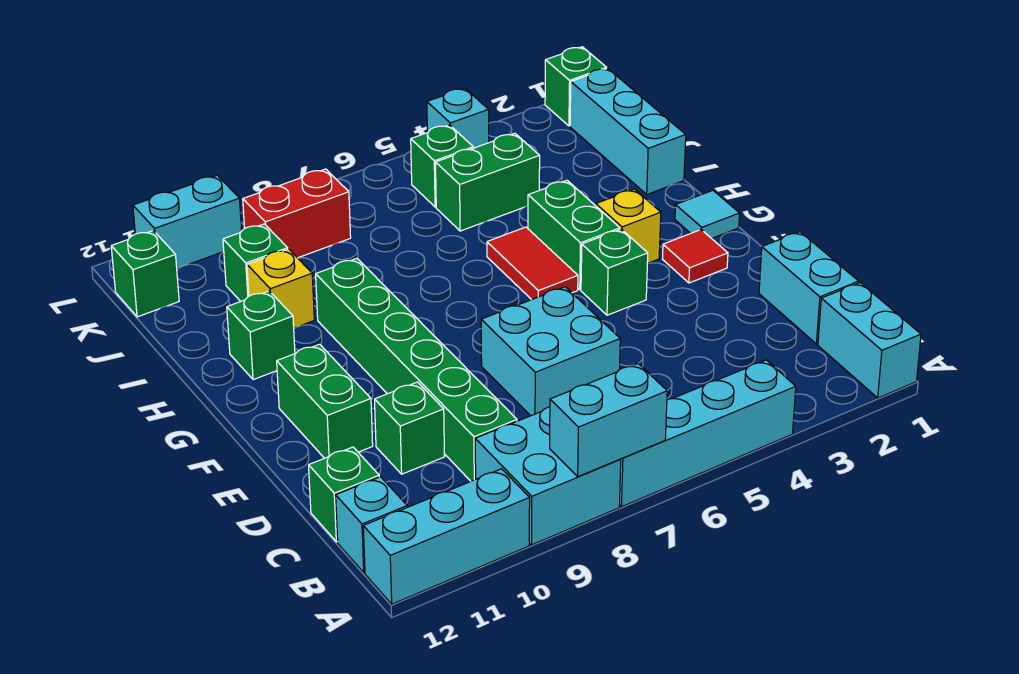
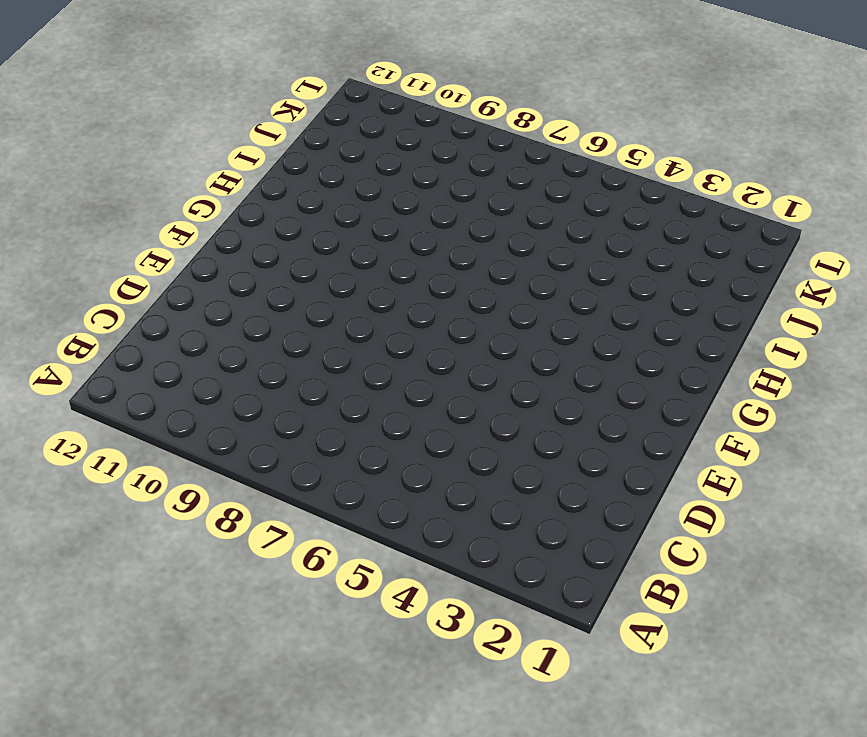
none -> cyan 1x2 brick [818,283,921,398]
none -> cyan 1x4 brick [620,360,796,507]
none -> cyan 2x2 brick [475,407,621,545]

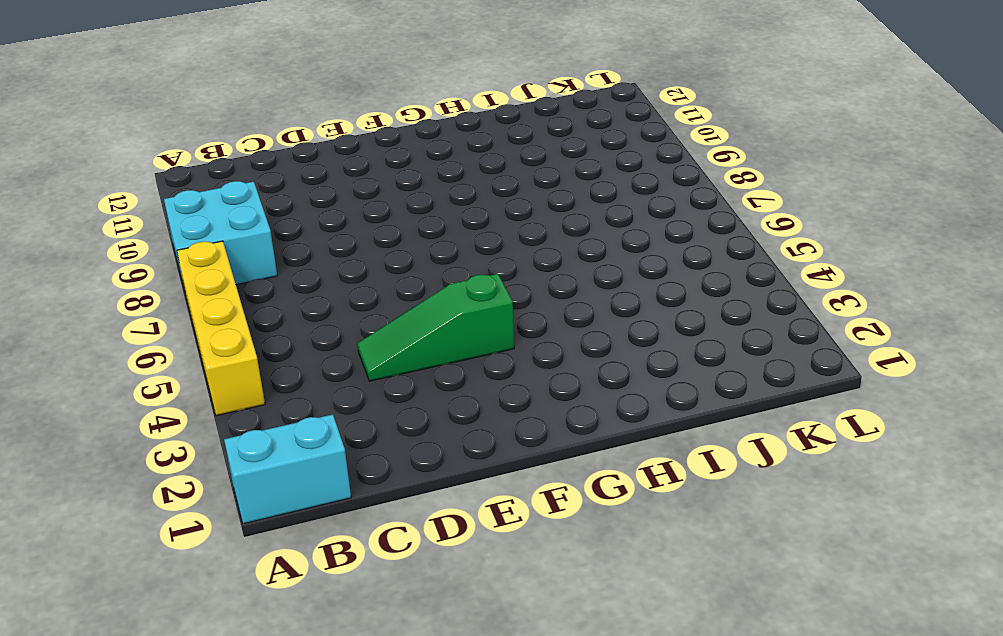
yellow 1x4 brick [177,241,265,416] -> cyan 1x4 brick [620,360,796,507]
green 1x3 slope [357,274,514,381] -> green 1x1 brick [581,229,648,315]
none -> cyan 1x3 brick [363,469,530,604]
none -> cyan 1x1 brick [336,477,407,573]
none -> cyan 1x2 brick [759,232,859,344]

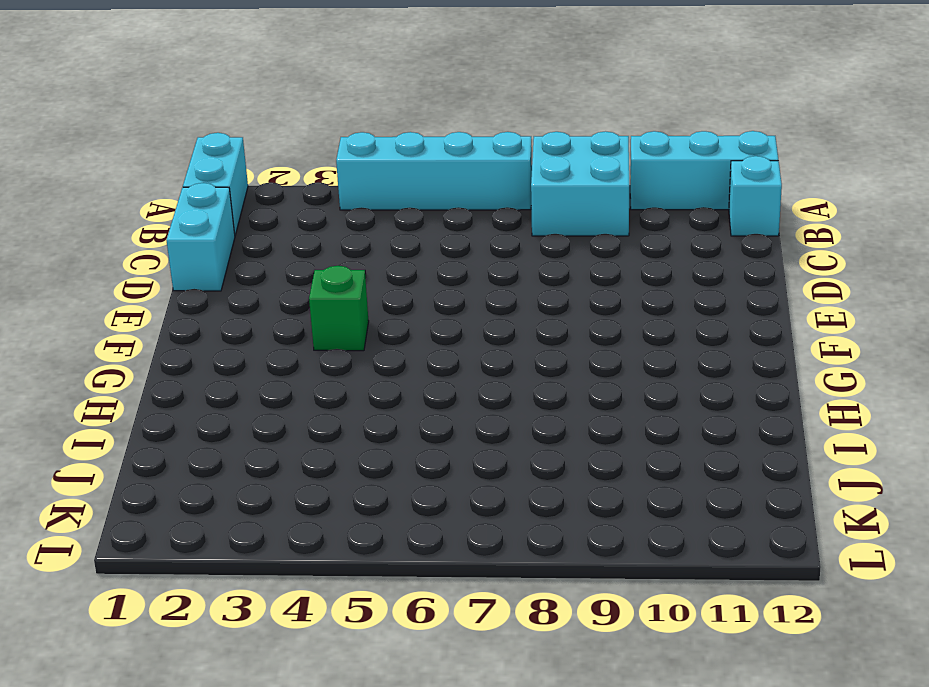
none -> green 1x6 brick [316,258,517,481]
none -> green 1x1 brick [309,447,379,542]
none -> cyan 2x2 brick [481,287,620,416]

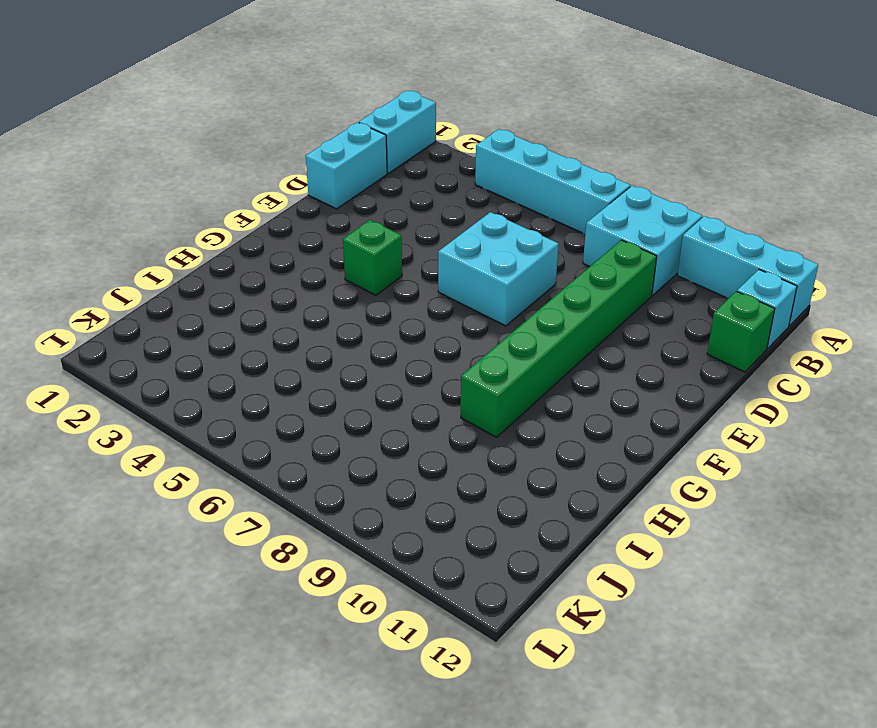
none -> green 1x1 brick [375,382,445,474]
none -> green 1x2 brick [277,344,373,458]
none -> red 1x1 tile [663,230,728,283]

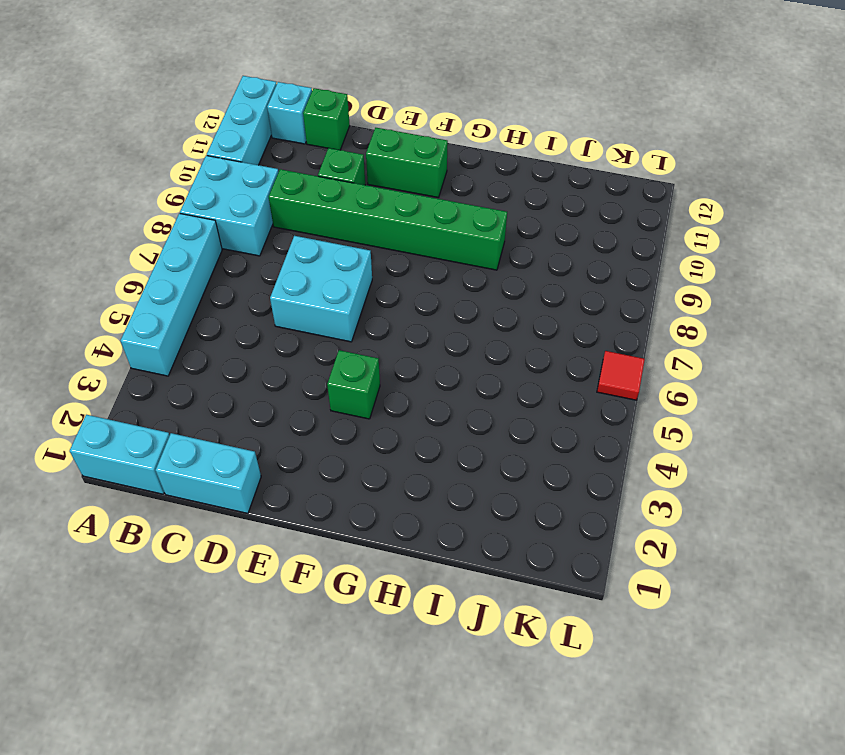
red 1x1 tile [597,351,645,400] -> red 1x1 tile moved to [663,230,728,283]
none -> cyan 1x1 tile [675,190,739,238]
none -> yellow 1x1 brick [596,189,661,264]
none -> green 1x2 brick [528,180,620,290]

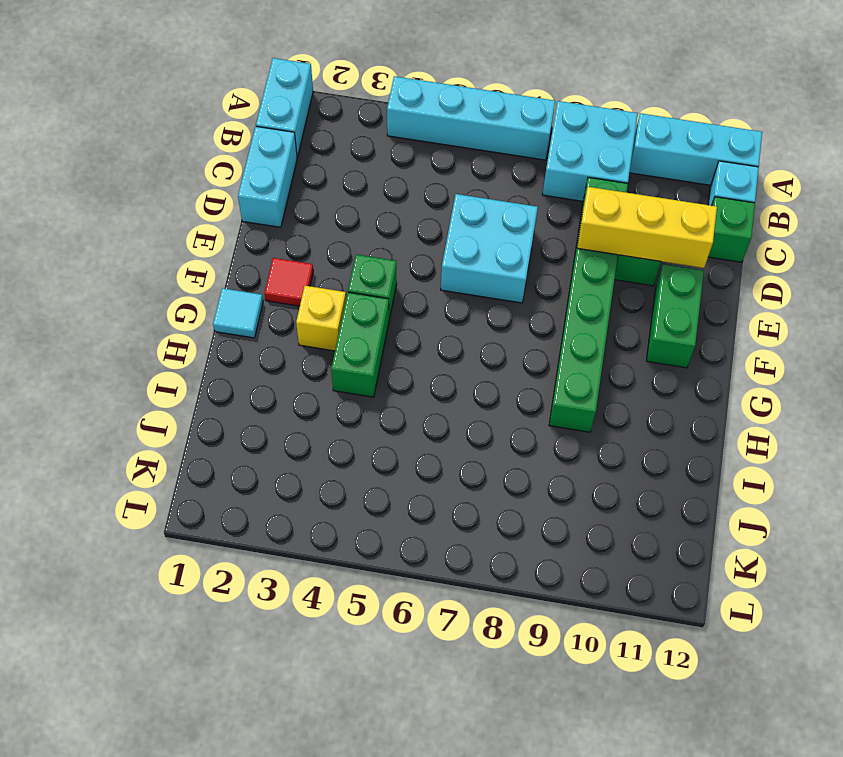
yellow 1x3 brick [577,187,717,268] -> none
none -> red 1x2 tile [487,227,578,300]
none -> green 1x1 brick [227,291,295,380]
none -> cyan 1x3 brick [570,68,686,194]

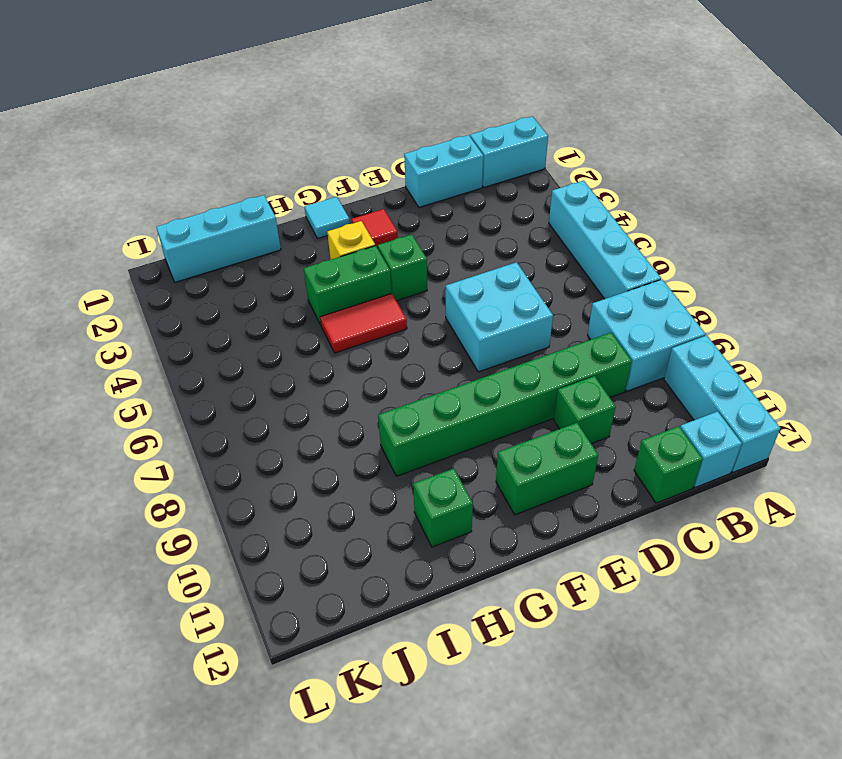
none -> yellow 1x1 brick [247,249,314,328]
none -> green 1x2 brick [436,133,540,231]
none -> green 1x1 brick [223,224,288,301]

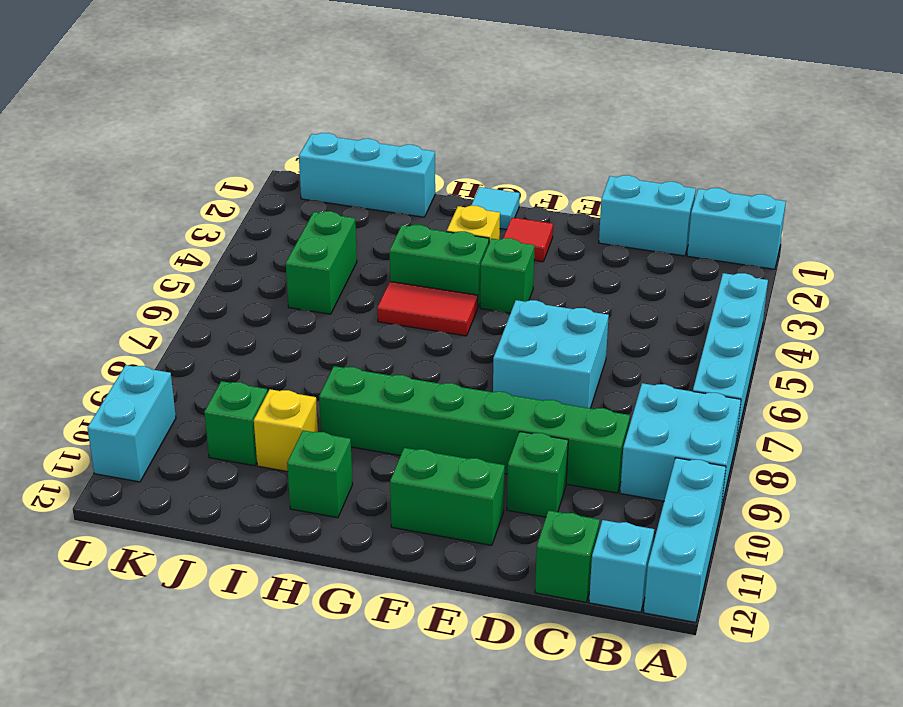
none -> green 1x1 brick [411,125,473,207]
none -> red 1x2 brick [243,169,351,258]
none -> green 1x1 brick [111,231,179,317]

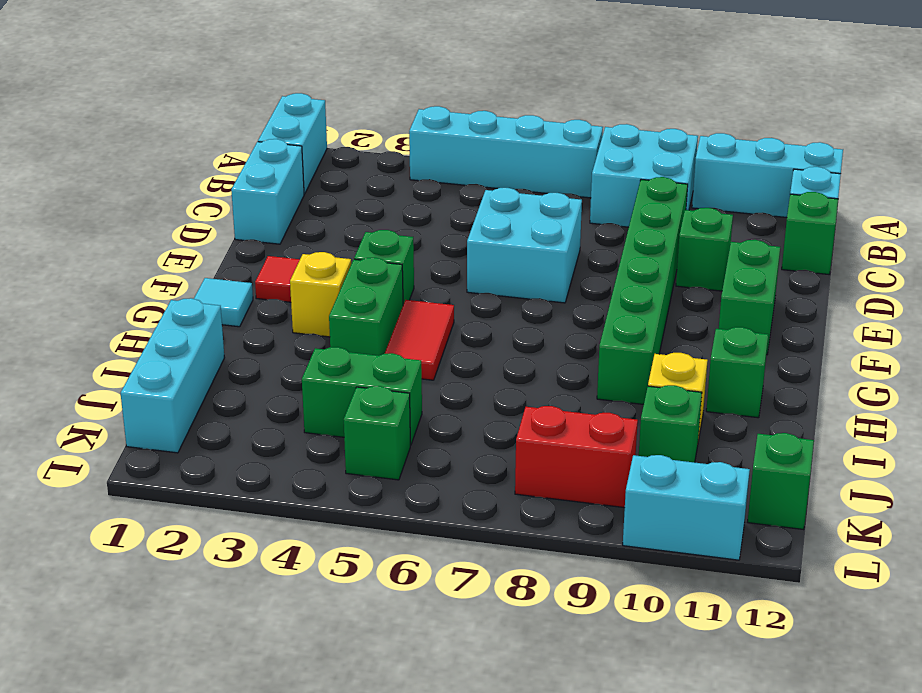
none -> green 1x1 brick [545,47,607,126]
none -> cyan 1x1 brick [427,88,489,148]
none -> cyan 1x2 brick [550,364,667,477]

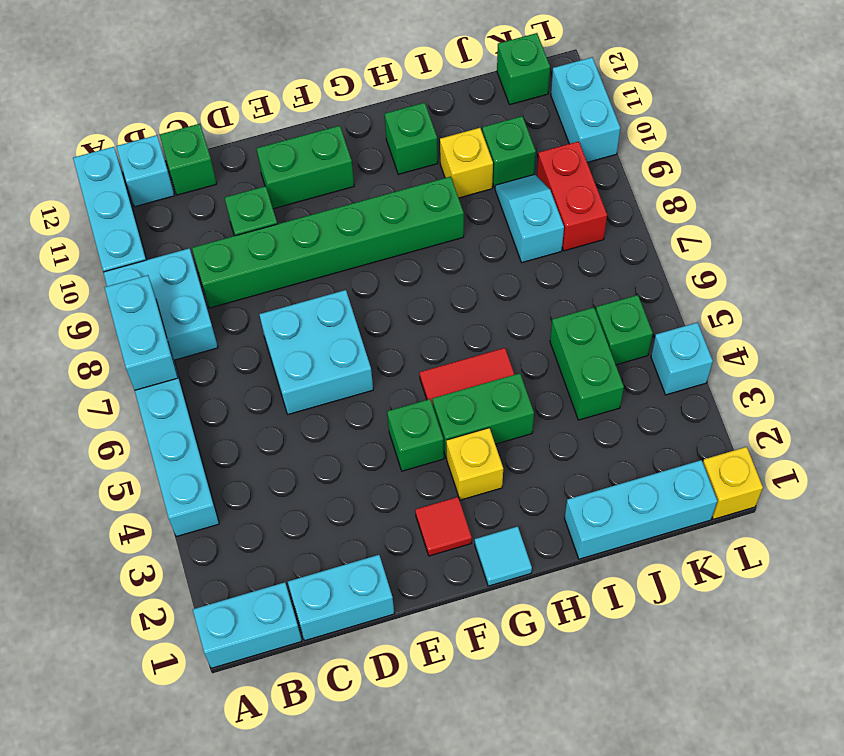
cyan 1x2 slope [495,174,564,263] -> none
yellow 1x1 brick [703,447,763,519] -> green 1x1 brick [545,47,607,126]

